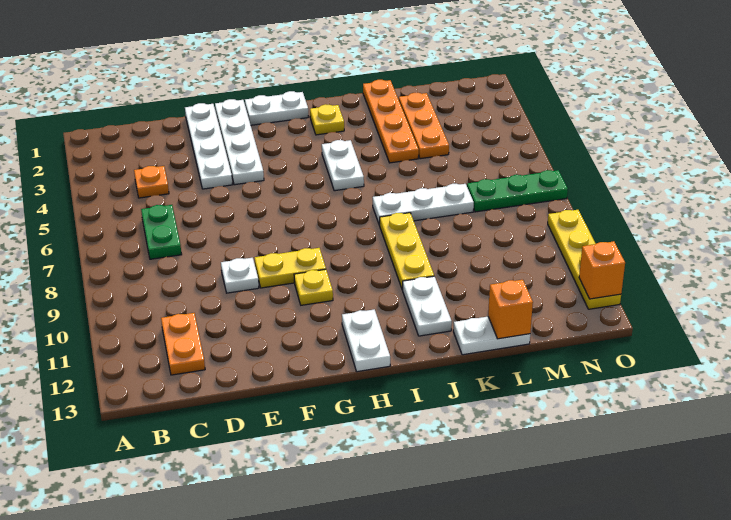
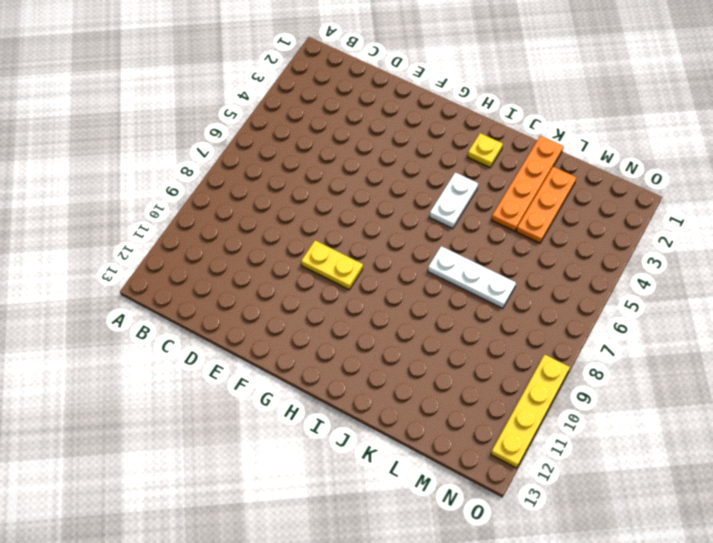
none -> orange 1x1 plate [134,166,169,198]
none -> green 1x2 plate [141,205,182,259]
none -> orange 1x2 plate [161,313,205,375]

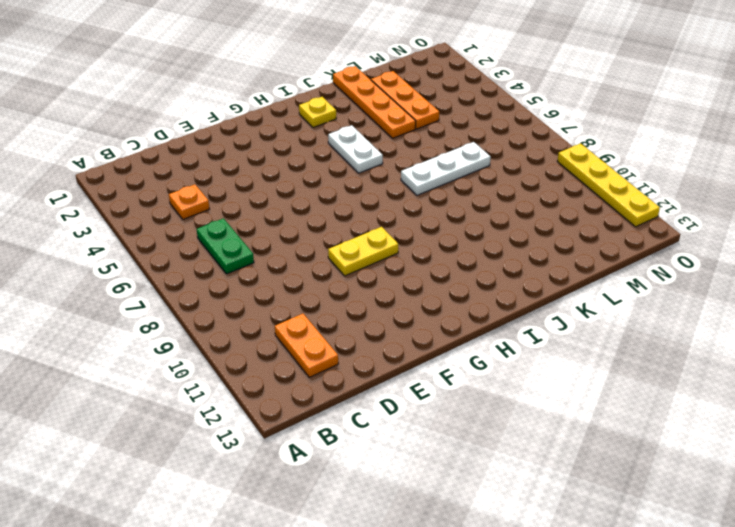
none -> white 1x4 plate [185,103,232,189]
none -> white 1x1 plate [221,258,259,293]
none -> white 1x4 plate [215,99,264,185]

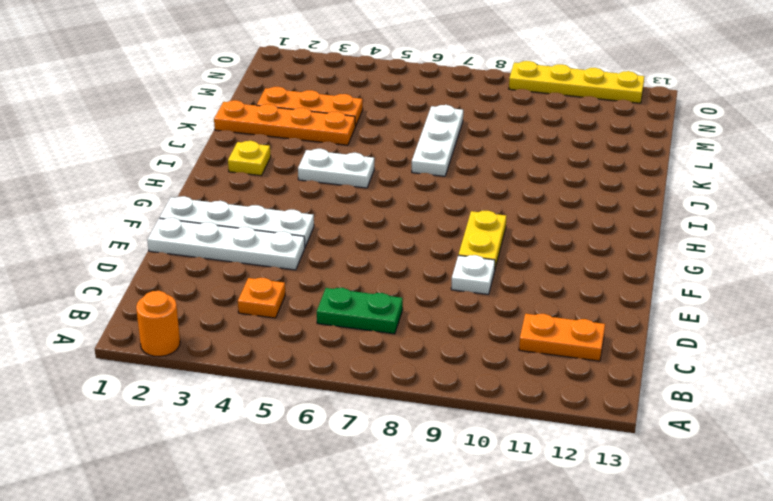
orange 1x1 round brick [136,291,180,356] -> none
none -> white 1x2 plate [245,91,308,125]
none -> yellow 1x1 plate [294,269,333,305]
none -> white 1x2 plate [342,309,390,372]

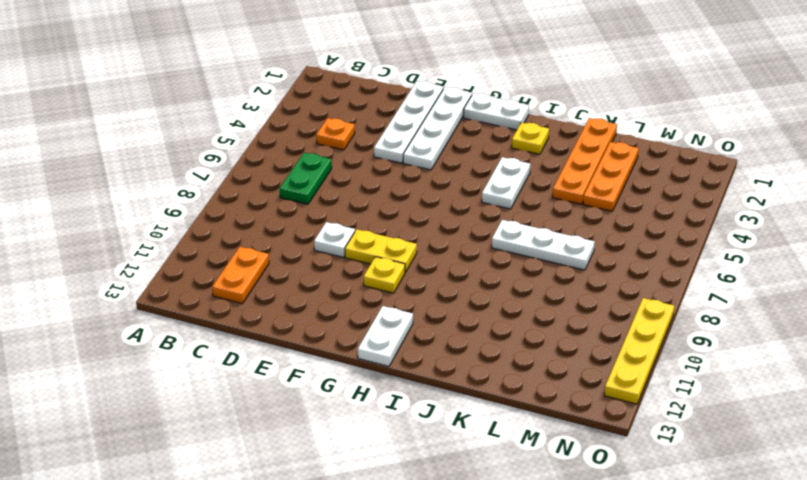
none -> yellow 1x3 plate [380,213,434,290]
none -> white 1x2 plate [403,276,452,336]
none -> white 1x2 plate [453,317,530,355]

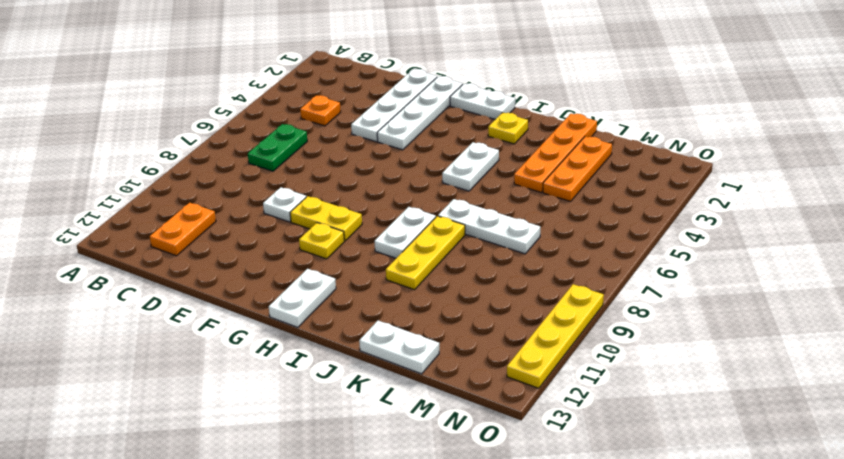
white 1x2 plate [375,207,436,258] -> white 1x2 plate moved to [403,276,452,336]
none -> green 1x3 plate [467,170,568,212]
none -> orange 1x1 brick [488,280,533,339]
none -> orange 1x1 brick [579,241,625,299]

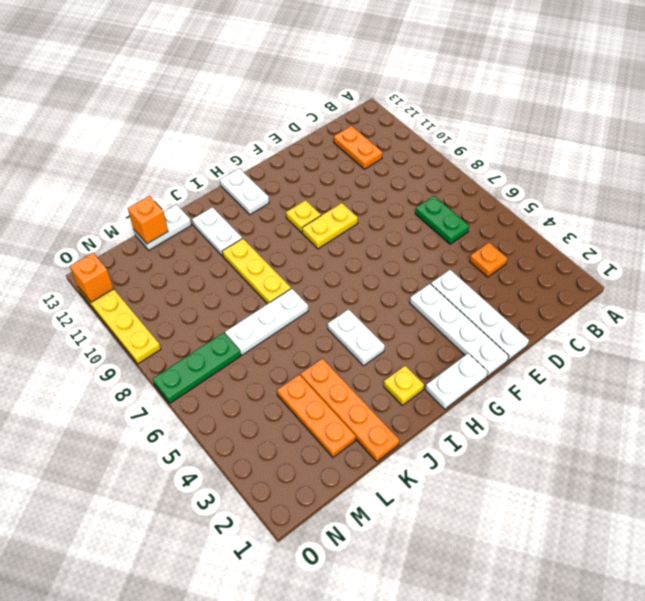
none -> white 1x1 plate [221,258,259,293]

